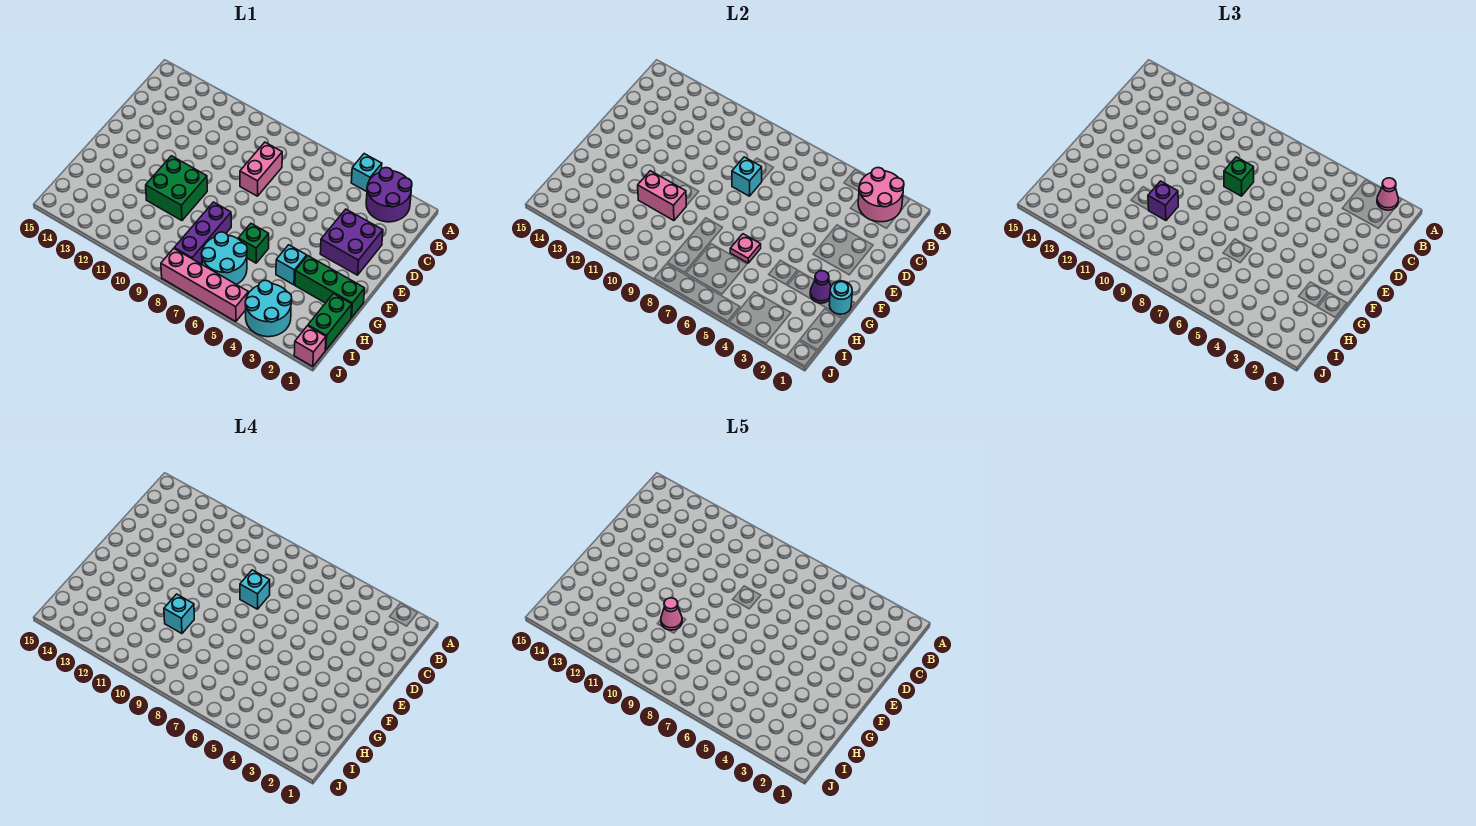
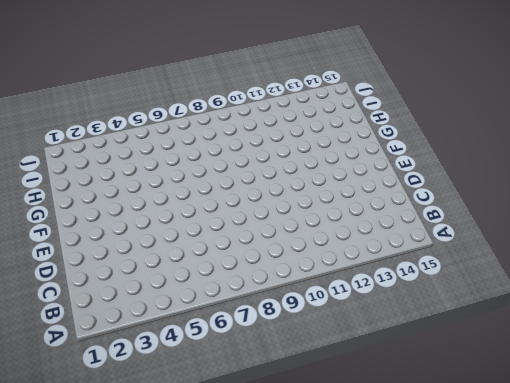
none -> purple 2x2 round brick [366,168,412,222]
none -> cyan 1x1 brick [351,154,382,192]
none -> pink 1x2 brick [240,142,282,196]

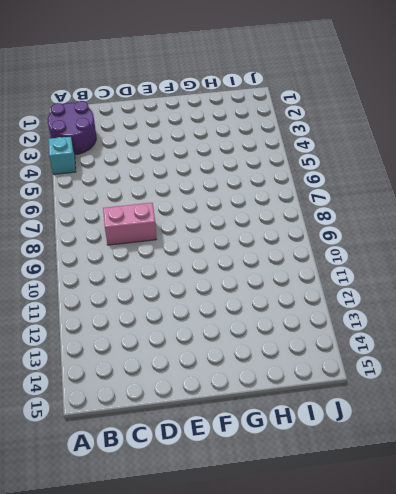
none -> purple 2x2 brick [320,209,383,275]
none -> green 2x2 brick [146,156,207,221]
none -> green 1x3 brick [295,256,365,318]

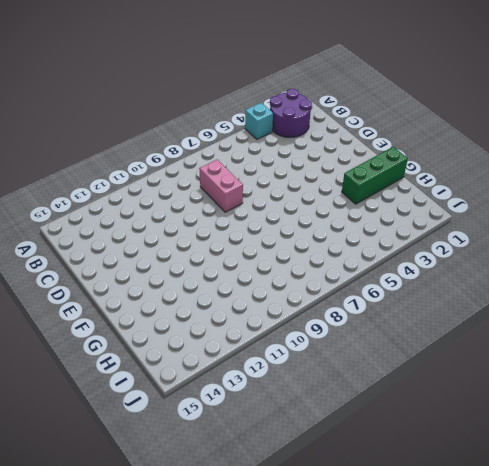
none -> purple 2x2 brick [320,209,383,275]
none -> green 2x2 brick [146,156,207,221]
none -> cyan 1x1 brick [276,245,307,285]

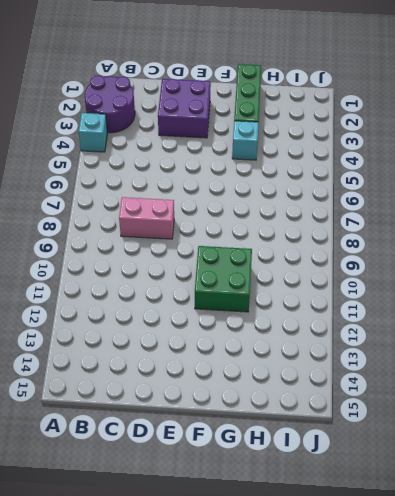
none -> green 1x1 brick [238,224,269,263]
none -> purple 1x3 brick [174,202,231,264]
none -> green 1x2 brick [308,294,352,350]

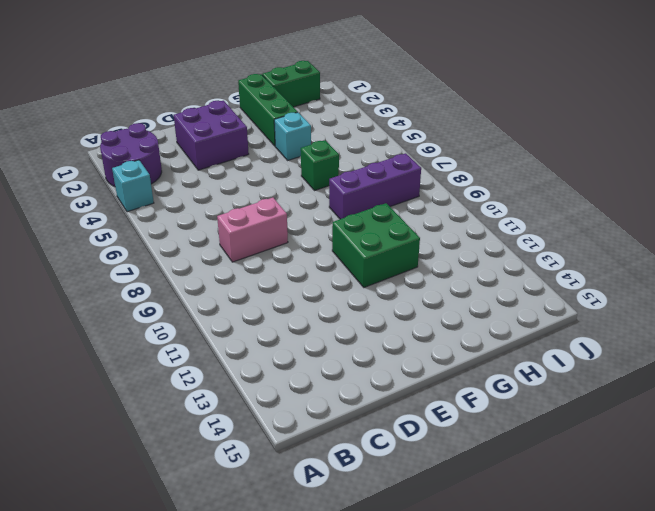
none -> cyan 2x2 round brick [201,232,247,285]
none -> cyan 2x2 round brick [245,281,292,337]
none -> pink 1x1 brick [294,326,326,367]

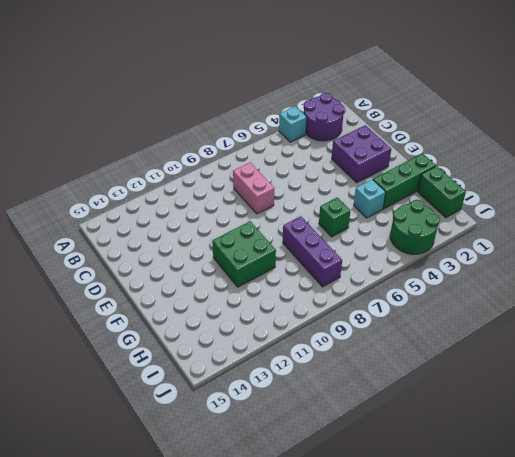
green 2x2 round brick [390,200,440,254] -> cyan 2x2 round brick [245,281,292,337]
none -> cyan 2x2 round brick [201,232,247,285]
none -> pink 1x1 brick [294,326,326,367]
none -> pink 1x4 brick [161,249,248,322]

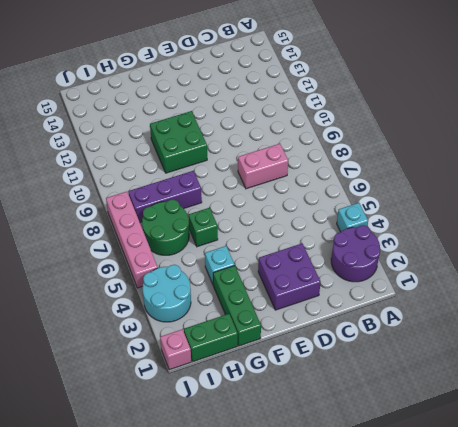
green 2x2 round brick [142,200,189,255] -> cyan 2x2 round brick [201,232,247,285]
none -> pink 2x2 round brick [858,168,904,222]
none -> cyan 1x1 brick [732,157,762,196]
none -> cyan 1x1 round brick [829,281,852,314]

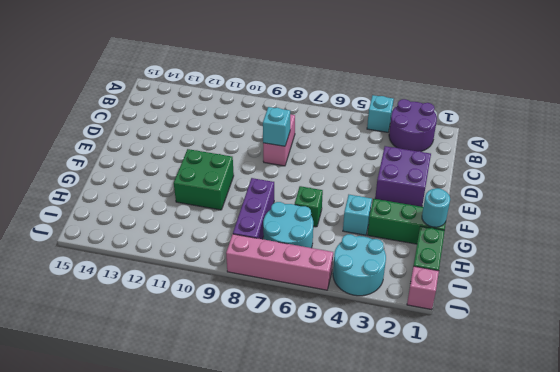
none -> pink 2x2 round brick [858,168,904,222]
none -> purple 1x1 cone [810,271,831,303]
none -> pink 1x1 plate [730,234,761,263]

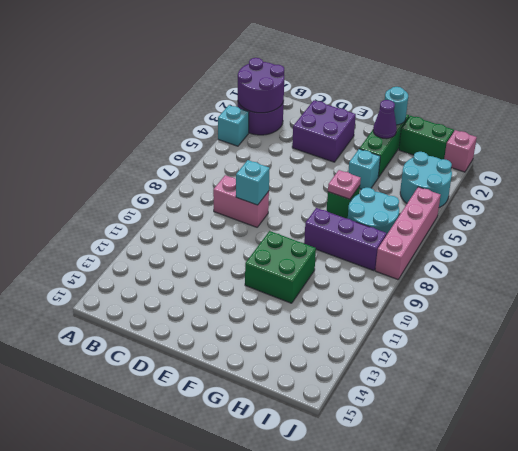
purple 2x2 round brick [238,58,284,113] -> pink 2x2 round brick [858,168,904,222]
none -> pink 1x2 brick [638,171,686,221]
none -> pink 1x1 cone [1377,178,1398,210]
none -> green 1x1 brick [1224,157,1254,196]

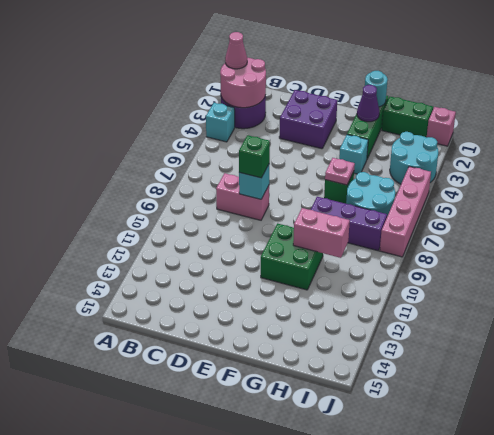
pink 1x2 brick [293,208,350,258] -> pink 1x2 brick turned to [638,171,686,221]
none -> purple 1x1 brick [1148,181,1178,221]
none -> cyan 1x1 brick [240,570,270,609]
none -> cyan 1x1 brick [164,594,194,634]

